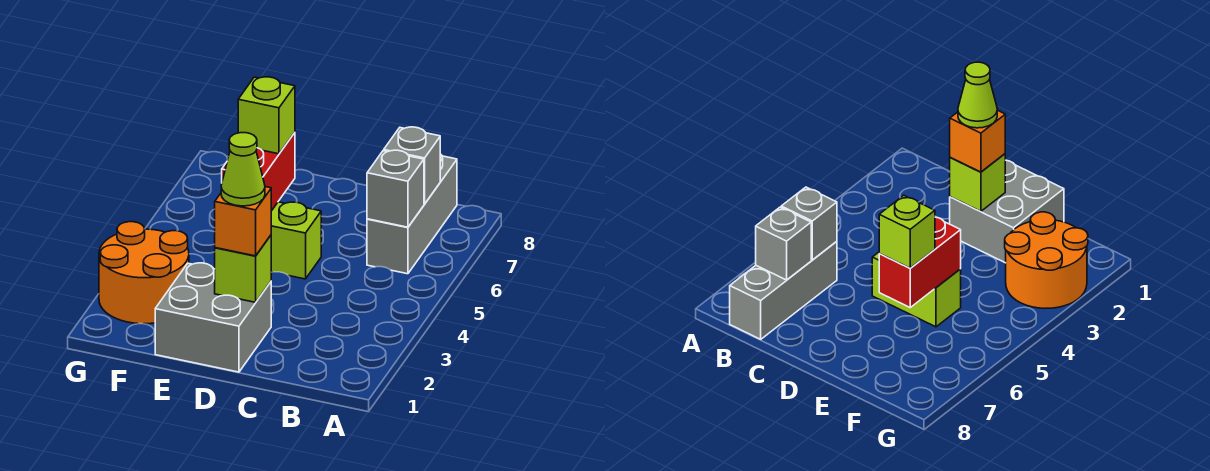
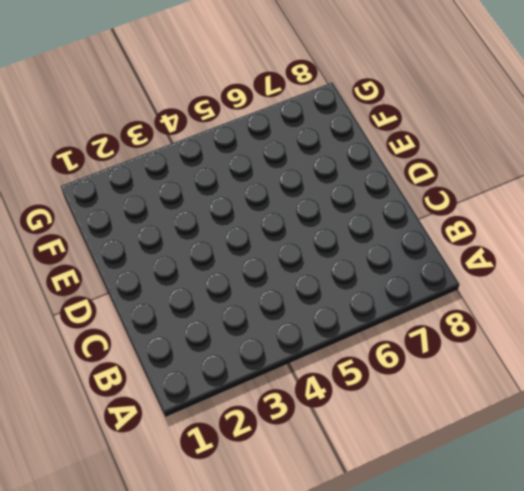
none -> grey 1x3 brick [367,154,457,274]
none -> grey 2x2 brick [155,263,271,372]

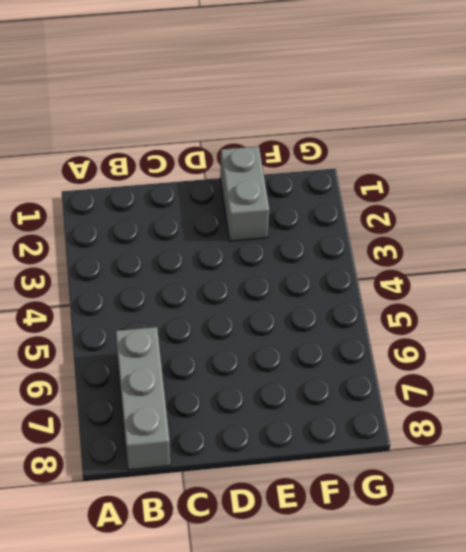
grey 1x2 brick [220,146,269,241] -> grey 2x2 brick [155,263,271,372]
none -> lime 1x2 brick [271,202,321,279]
none -> orange 2x2 round brick [99,222,189,324]

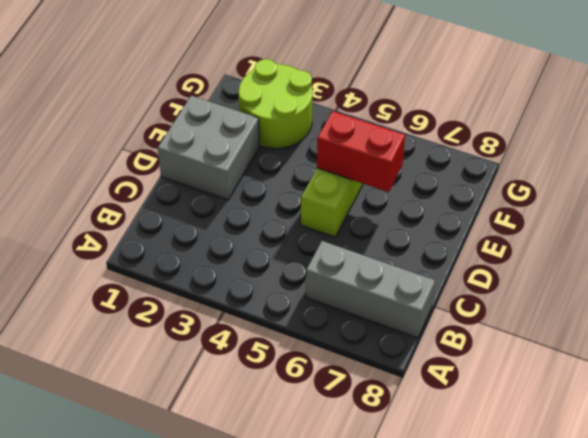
lime 2x2 round brick [239,59,313,149] -> orange 2x2 round brick [99,222,189,324]
none -> grey 1x1 brick [367,150,424,227]
none -> grey 1x1 brick [384,127,440,204]

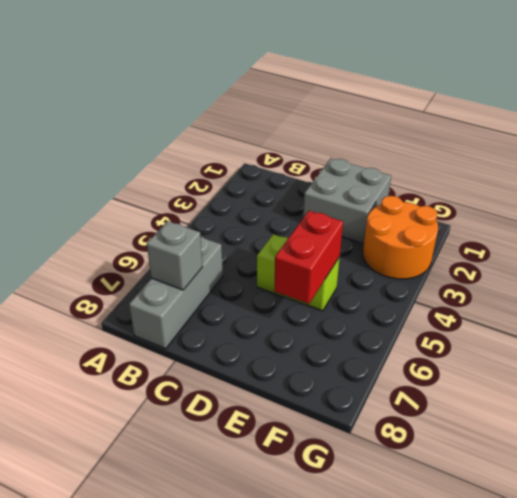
none -> grey 1x1 brick [367,150,424,227]
none -> lime 1x1 brick [215,235,271,302]

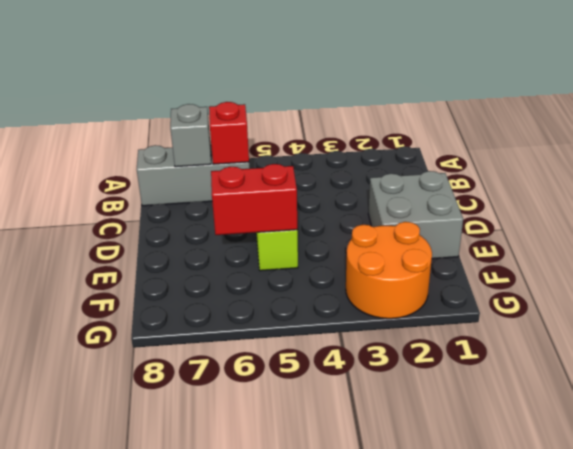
red 1x1 brick [209,102,249,164] -> grey 1x1 brick [367,150,424,227]
none -> lime 1x1 brick [215,235,271,302]
none -> orange 1x1 brick [215,187,271,256]

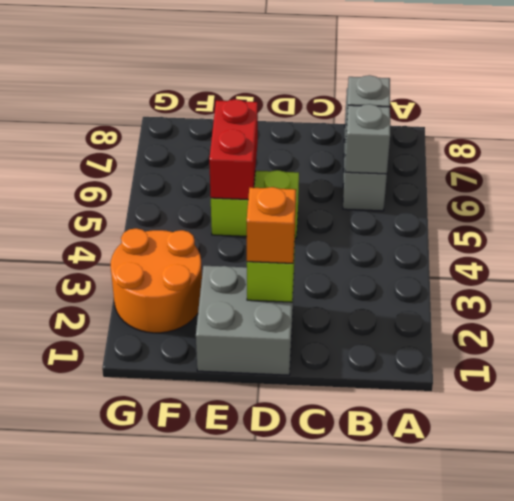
none -> lime 1x1 brick [238,77,295,154]
none -> lime 1x1 cone [221,133,265,206]

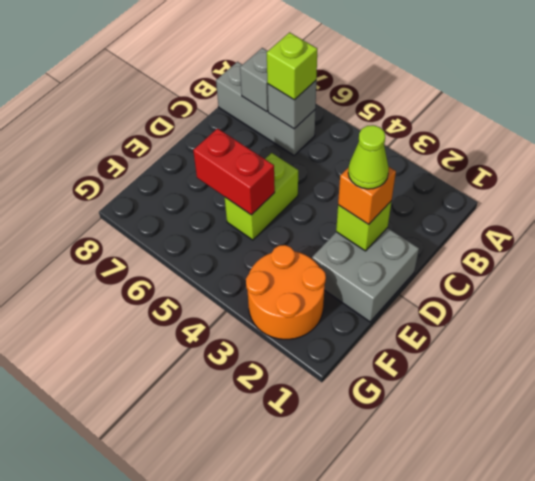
lime 1x1 brick [267,32,317,100] -> lime 1x1 brick moved to [238,77,295,154]

